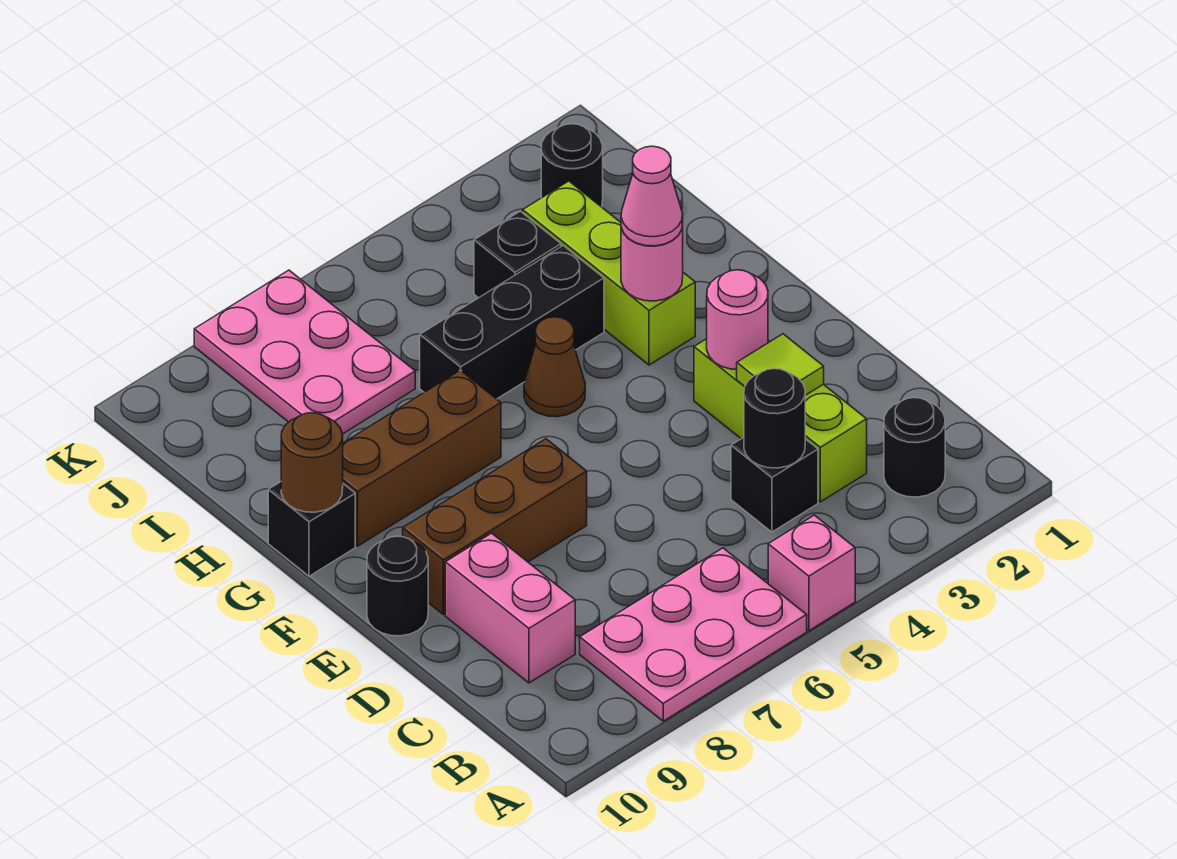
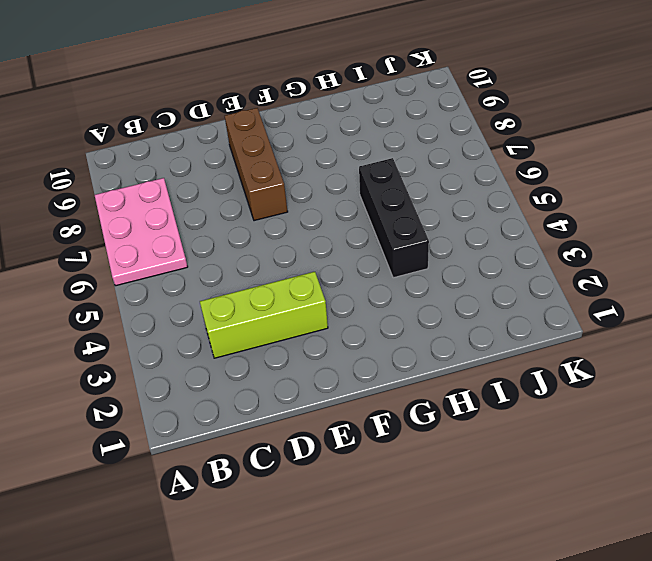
none -> pink 1x1 brick [768,515,855,631]
none -> black 1x1 round brick [884,398,945,497]
none -> black 1x1 brick [731,437,818,532]

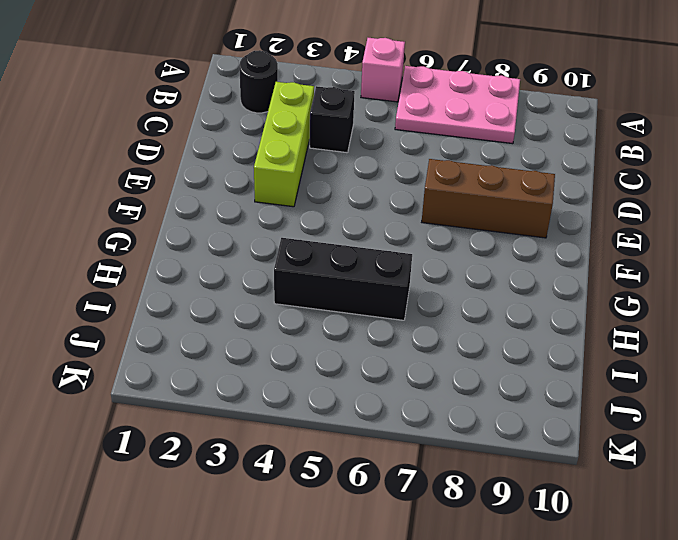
none -> pink 1x2 brick [445,533,575,683]
none -> black 1x1 round brick [367,536,428,636]
none -> lime 1x3 brick [523,181,695,365]

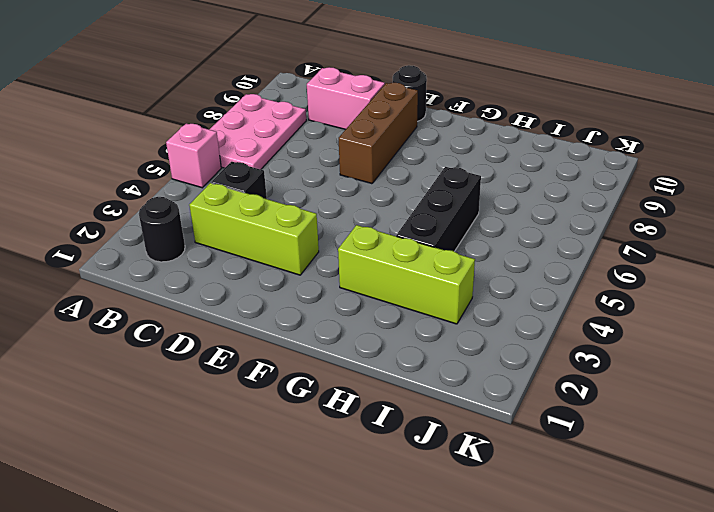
none -> brown 1x1 cone [524,317,585,417]
none -> brown 1x3 brick [343,370,501,546]
none -> black 1x1 brick [268,482,355,576]

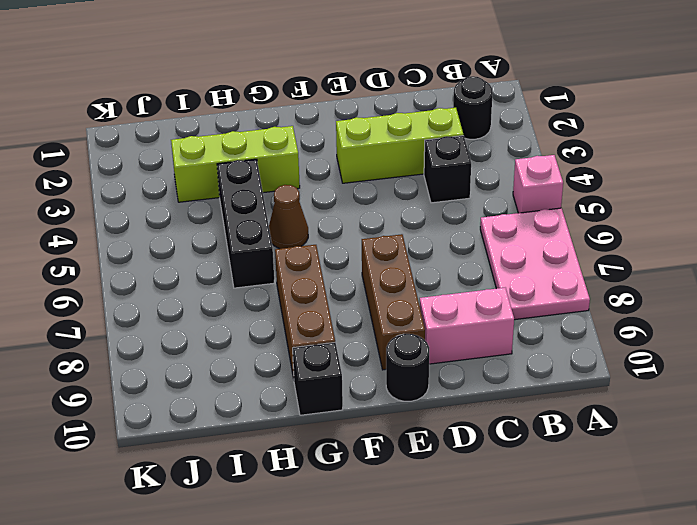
none -> black 1x1 brick [474,211,561,298]
none -> pink 2x3 plate [194,270,415,434]
none -> black 1x1 round brick [541,124,603,207]

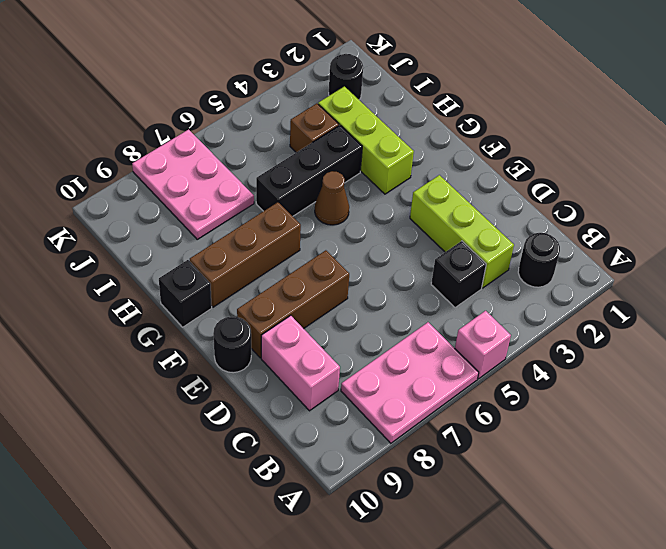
brown 1x1 brick [290,104,339,152] -> black 1x1 brick [474,211,561,298]
none -> black 1x1 round brick [744,369,805,468]
none -> lime 1x1 tile [737,334,824,395]
none -> pink 1x1 round brick [707,270,768,369]

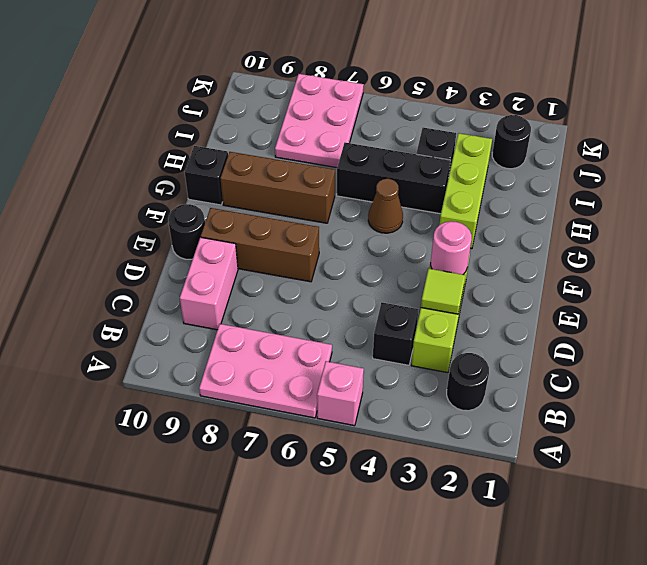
none -> black 1x1 round brick [744,369,805,468]
none -> pink 1x1 round brick [621,223,683,301]
none -> brown 1x1 round brick [281,413,343,512]

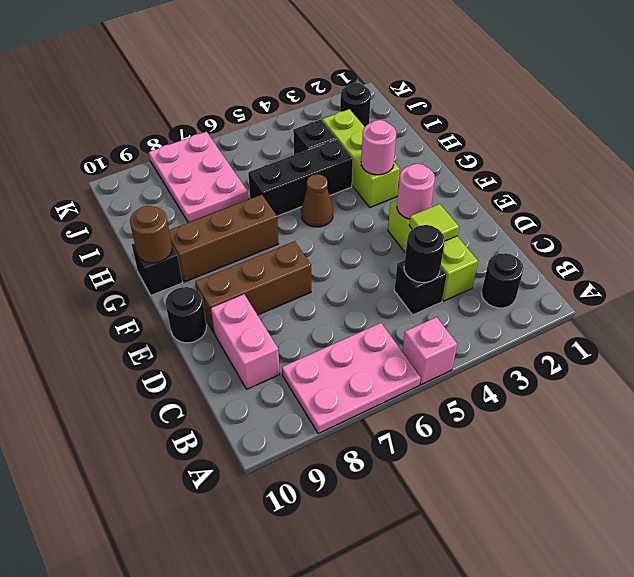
none -> pink 1x1 cone [621,146,683,246]

